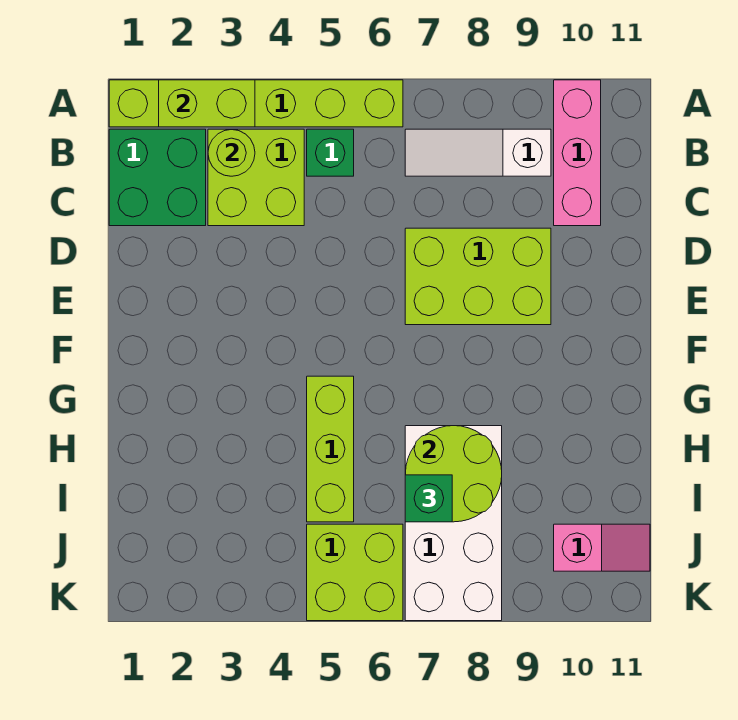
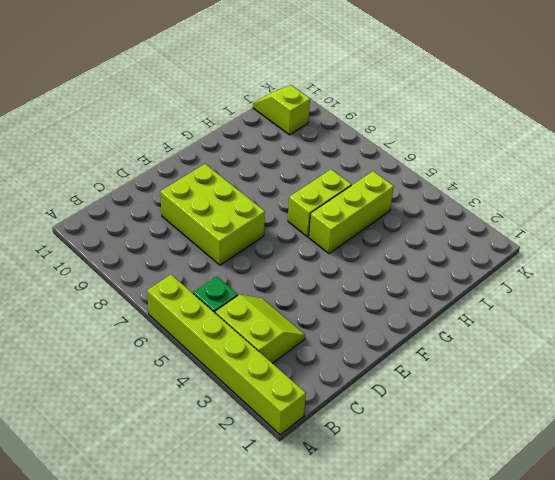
lime 2x2 slope [215,295,305,363] -> lime 2x2 brick [208,129,304,226]
lime 1x2 brick [288,169,351,237] -> lime 1x2 brick turned to [159,80,255,127]
lime 1x2 slope [253,85,310,135] -> pink 1x2 slope [554,524,650,571]
none -> pink 1x3 brick [554,80,601,226]
none -> green 2x2 brick [109,129,206,226]
none -> white 1x3 slope [405,129,551,176]

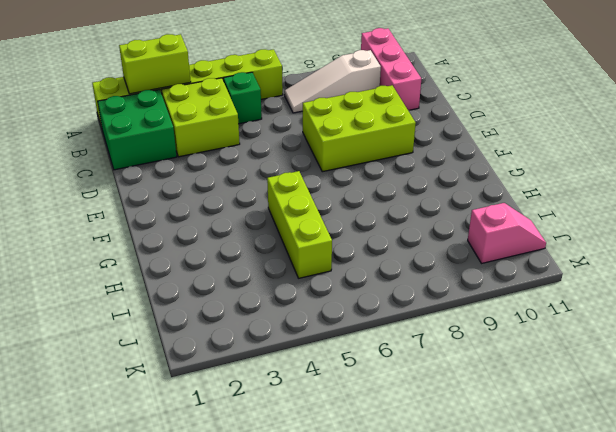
none -> white 2x4 brick [405,426,502,621]
none -> lime 2x2 brick [307,524,403,621]
none -> lime 1x1 round brick [208,130,255,176]

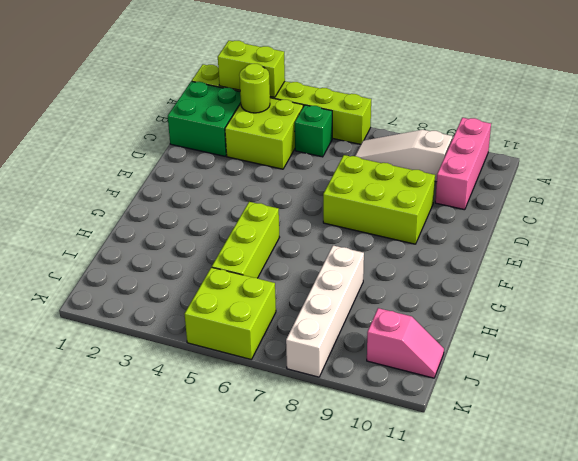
white 1x4 brick [286,245,364,377] -> white 2x4 brick [405,426,502,621]
none -> lime 2x2 round brick [405,426,502,522]
none -> green 1x1 brick [405,475,452,522]

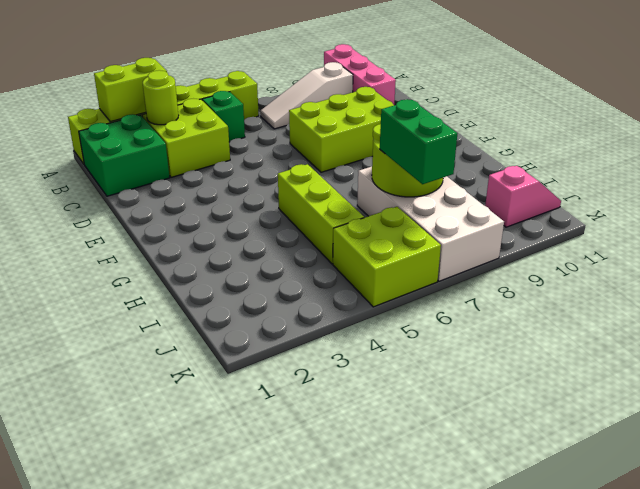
green 1x2 brick [380,99,457,184] -> green 1x1 brick [405,475,452,522]

